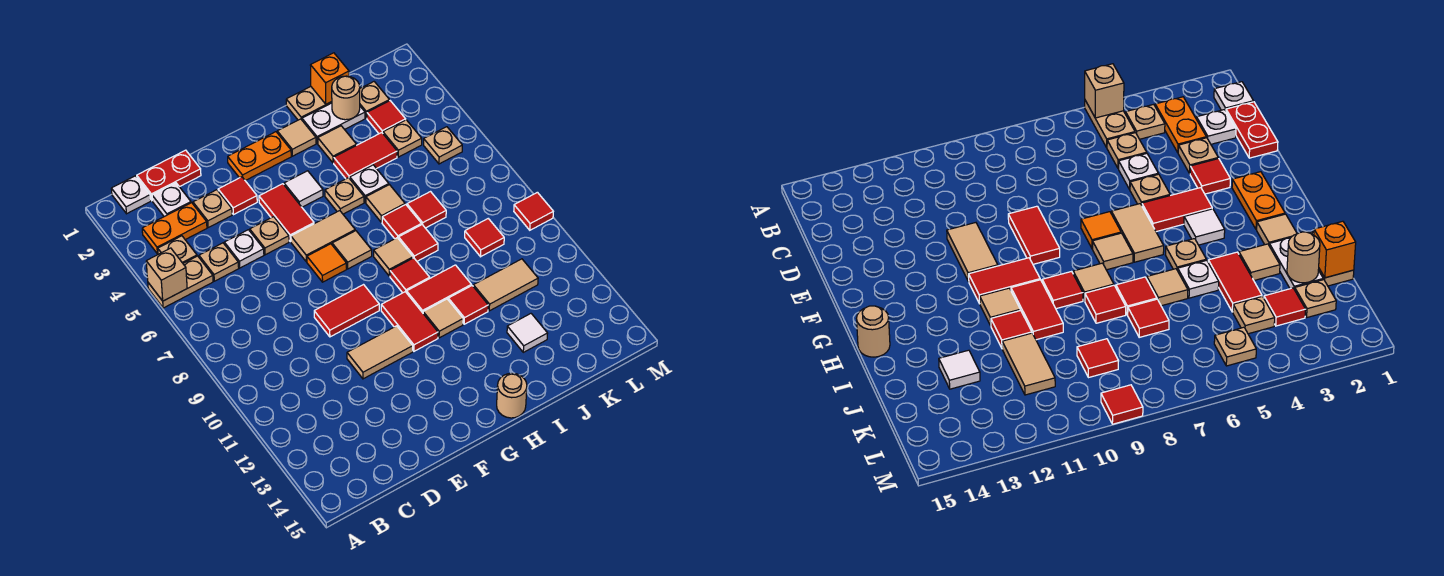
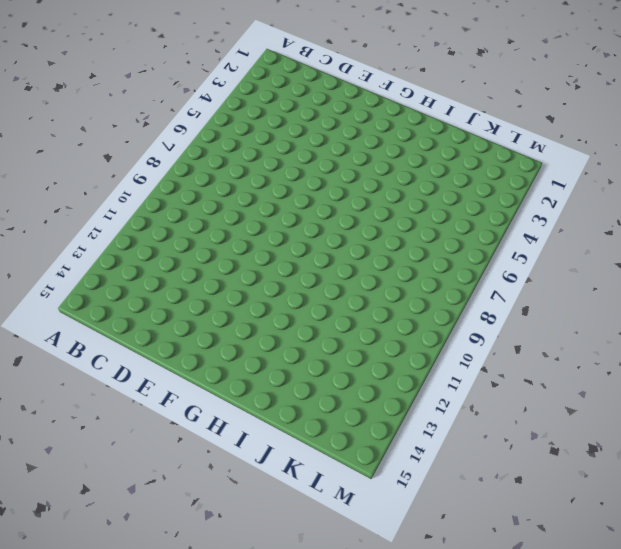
none -> tan 1x2 plate [148,256,213,308]
none -> white 1x1 plate [111,176,151,214]
none -> orange 1x2 plate [142,203,207,254]
none -> tan 1x1 plate [158,236,197,263]

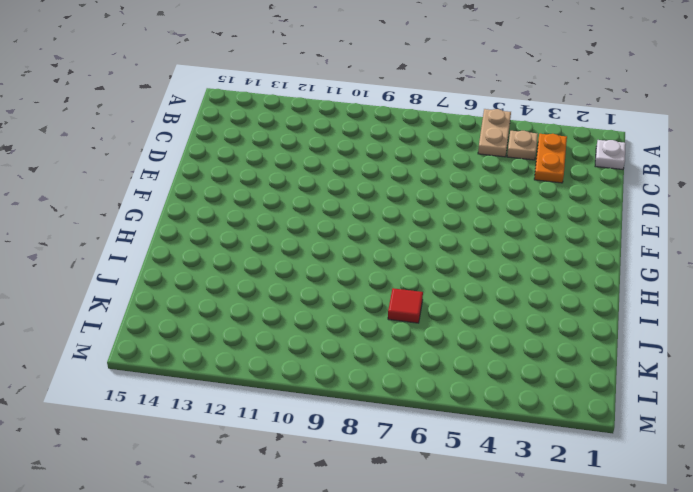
none -> red 1x2 plate [137,150,201,200]
none -> white 1x1 plate [152,183,191,217]
none -> tan 1x1 plate [199,243,239,281]
none -> tan 1x1 plate [193,190,232,228]

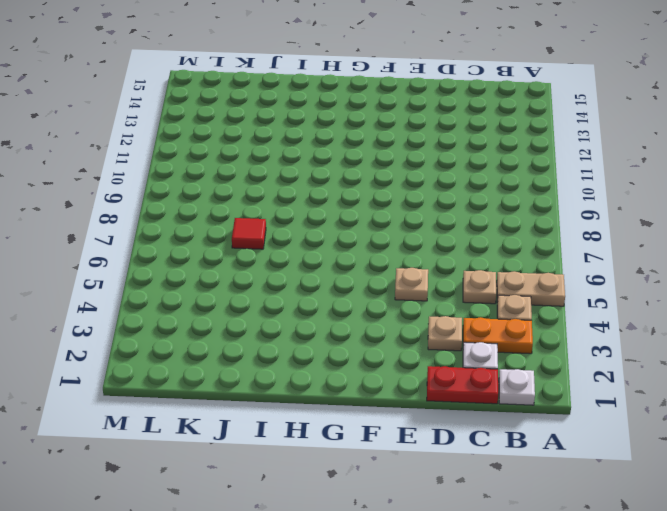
none -> white 1x1 plate [224,230,264,268]
none -> red 1x1 tile [218,177,257,215]
none -> red 1x2 tile [314,285,379,337]
none -> tan 1x2 tile [347,326,413,379]

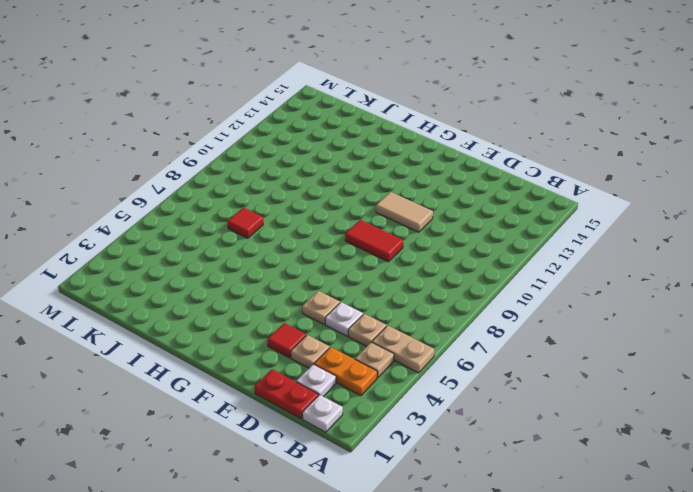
none -> orange 1x2 plate [228,132,291,181]
none -> red 1x2 tile [259,184,314,242]
none -> tan 1x2 tile [291,211,355,262]
none -> orange 1x1 tile [307,244,347,282]

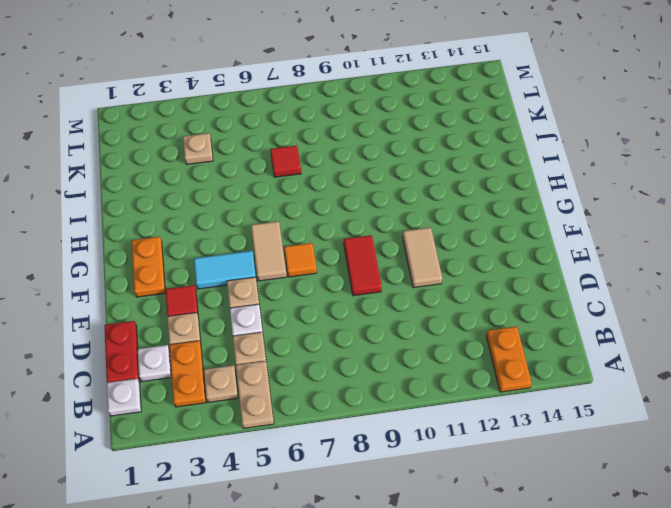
orange 1x2 plate [486,326,532,392] -> none
cyan 1x2 tile [194,251,256,289] -> red 1x2 tile [259,184,314,242]
none -> white 1x1 tile [284,171,323,207]
none -> tan 1x1 tile [332,231,372,269]
none -> red 1x2 tile [381,292,438,351]
none -> tan 1x1 tile [277,119,316,156]

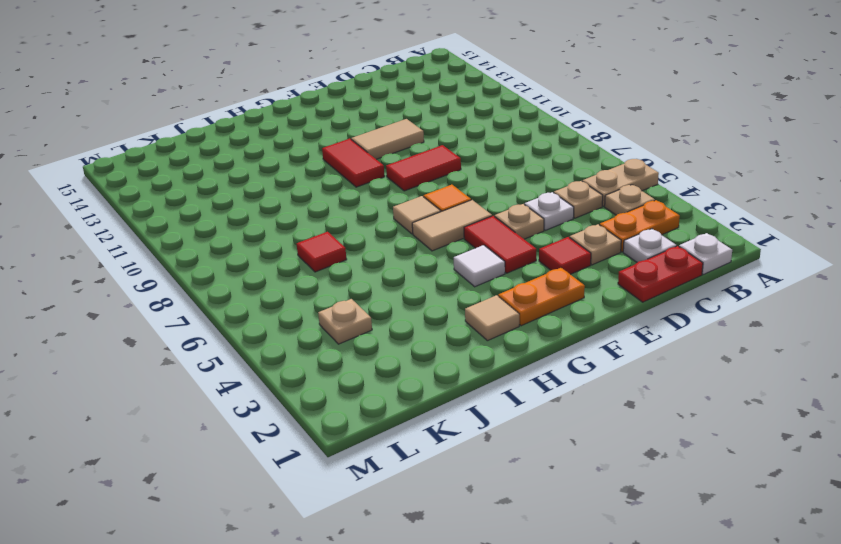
none -> tan 1x1 plate [325,178,364,214]
none -> tan 1x1 tile [374,238,413,276]
none -> red 1x1 tile [390,258,430,293]
none -> red 1x2 tile [407,265,471,313]

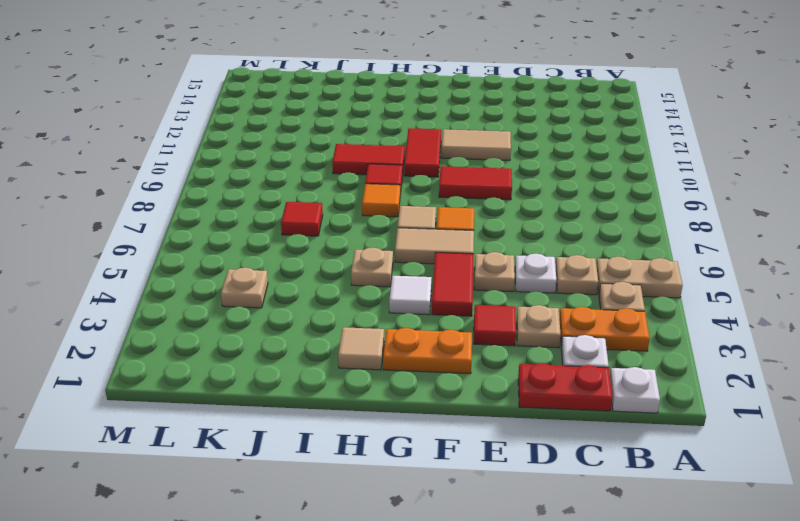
orange 1x1 tile [362,184,400,217] -> tan 1x1 tile [374,238,413,276]
none -> tan 1x1 tile [423,299,463,338]
none -> tan 1x1 round brick [497,373,527,418]
none -> tan 1x2 plate [286,87,332,120]
none -> white 1x2 plate [302,103,365,144]

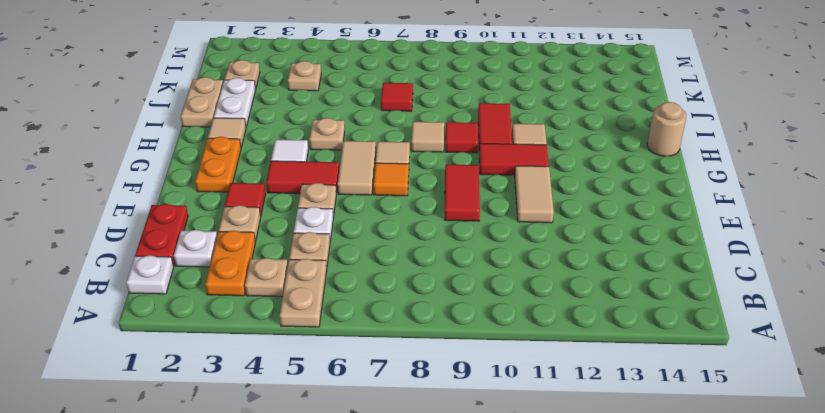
none -> tan 1x1 tile [318,126,356,163]
none -> red 1x2 tile [334,133,397,179]
none -> white 1x1 plate [350,165,389,203]
none -> tan 1x1 tile [366,185,405,222]

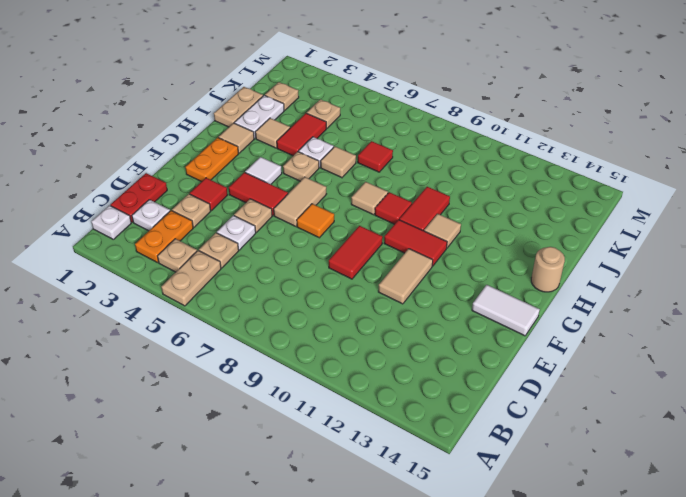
white 1x2 tile [472,285,540,336] -> none
none -> tan 1x1 tile [332,231,372,269]
none -> red 1x1 tile [382,205,421,239]
none -> red 1x1 tile [399,225,438,261]
none -> red 1x1 tile [448,286,488,324]

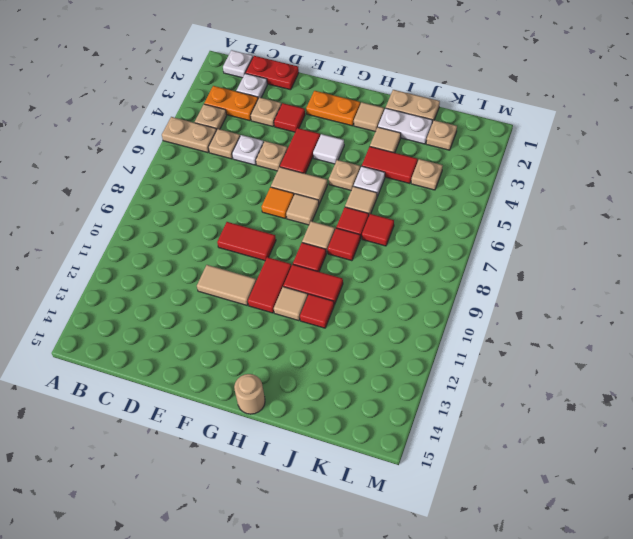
none -> tan 1x2 tile [473,259,538,311]
none -> white 1x1 tile [507,314,548,352]
none -> red 1x1 tile [367,101,406,134]
none -> red 1x1 tile [465,219,504,257]

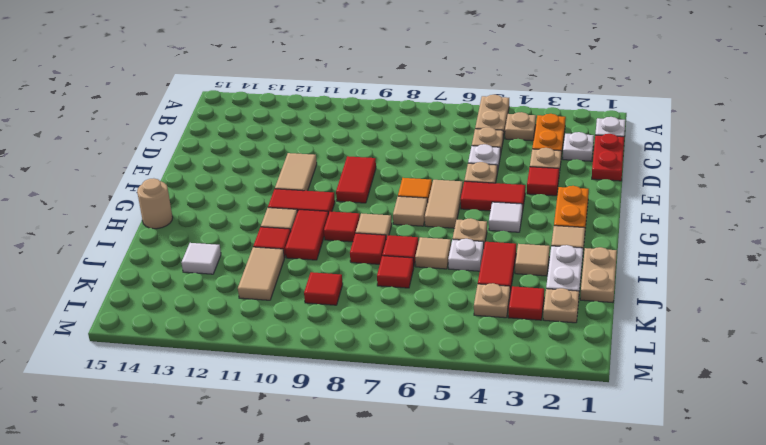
none -> tan 1x1 plate [424,127,462,164]
none -> red 1x1 tile [514,192,553,230]
none -> tan 1x1 brick [146,248,187,301]
none -> orange 1x1 brick [310,53,349,104]

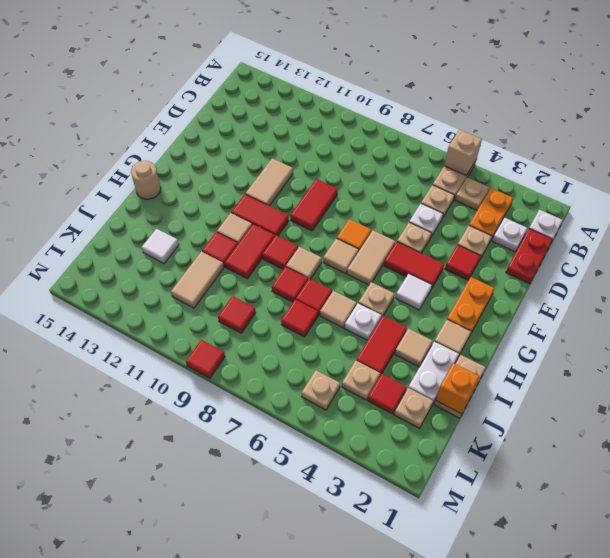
none -> tan 1x1 round brick [332,76,360,120]

